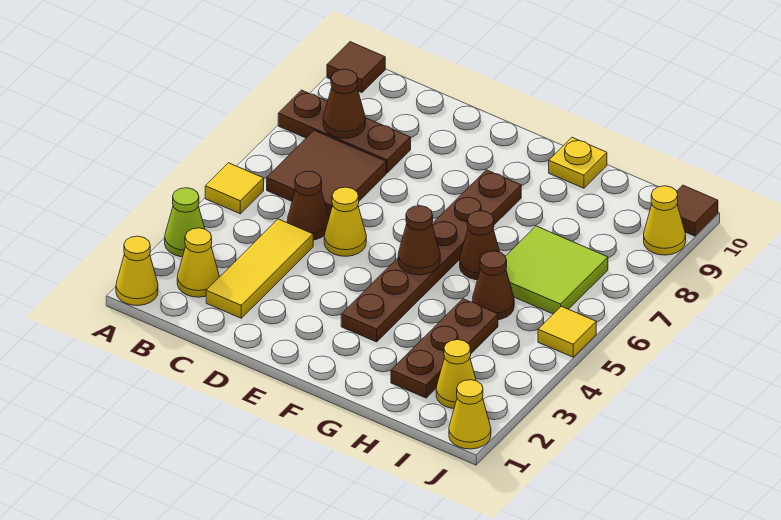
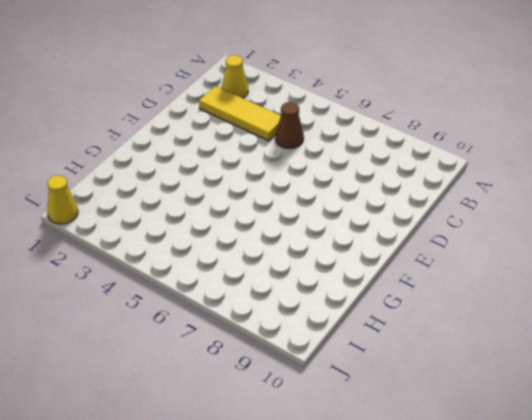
none -> yellow 1x1 cone [116,236,158,306]
none -> lime 1x1 cone [165,188,205,257]
none -> yellow 1x1 tile [205,163,264,214]

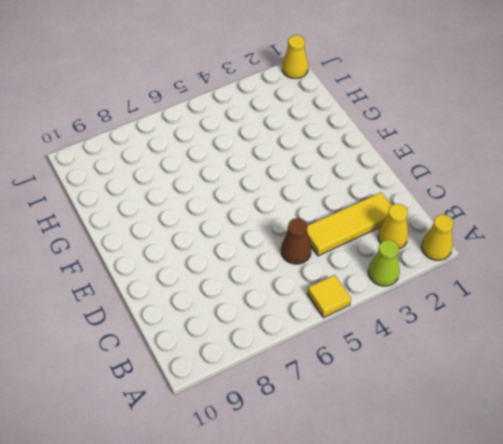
none -> brown 1x3 plate [278,90,411,173]
none -> brown 1x1 tile [327,42,385,93]
none -> brown 2x2 tile [267,130,386,216]

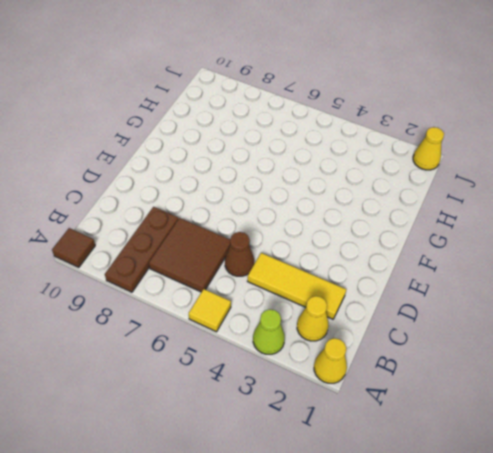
none -> yellow 1x1 cone [324,187,366,256]
none -> brown 1x6 plate [341,170,521,342]
none -> brown 1x1 cone [460,211,500,280]

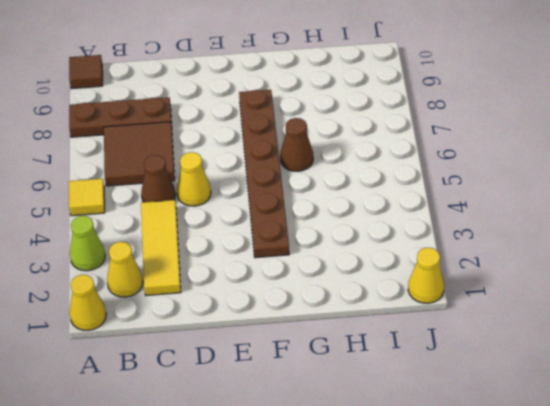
none -> yellow 1x1 plate [549,138,607,188]
none -> brown 1x3 plate [391,299,498,398]
none -> brown 1x1 cone [472,251,514,320]

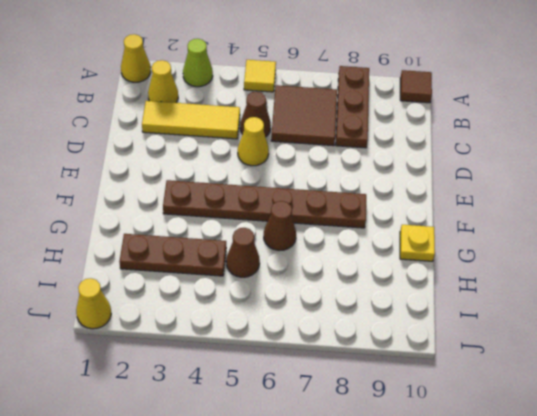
none -> lime 2x2 tile [505,226,608,314]
none -> yellow 1x1 cone [436,340,476,409]
none -> yellow 1x1 tile [538,306,596,357]

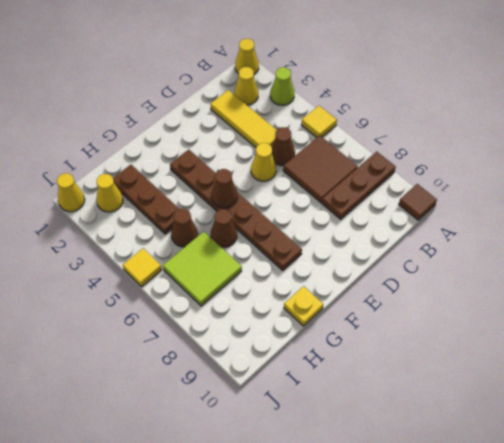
none -> yellow 1x1 cone [644,186,686,255]
none -> brown 1x1 tile [677,185,718,236]
none -> brown 1x1 cone [323,69,365,138]

